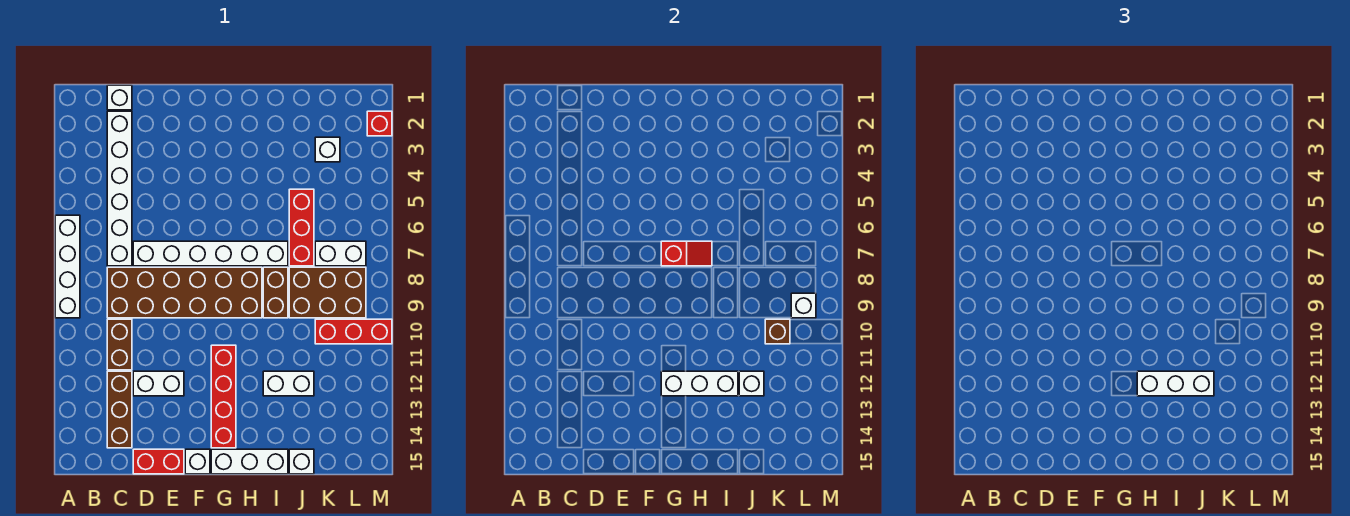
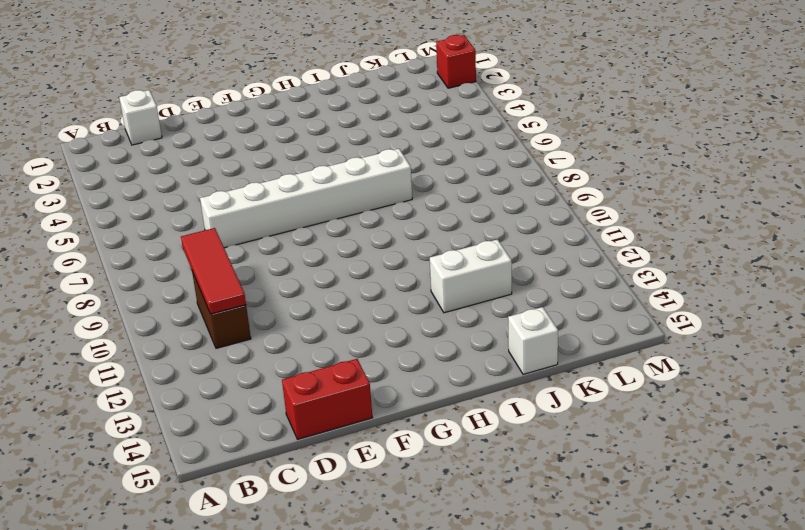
red 1x3 tile [181,228,246,314] -> none
none -> white 1x4 brick [55,215,80,318]
none -> white 1x6 brick [107,111,132,266]
none -> brown 2x6 brick [107,267,262,318]

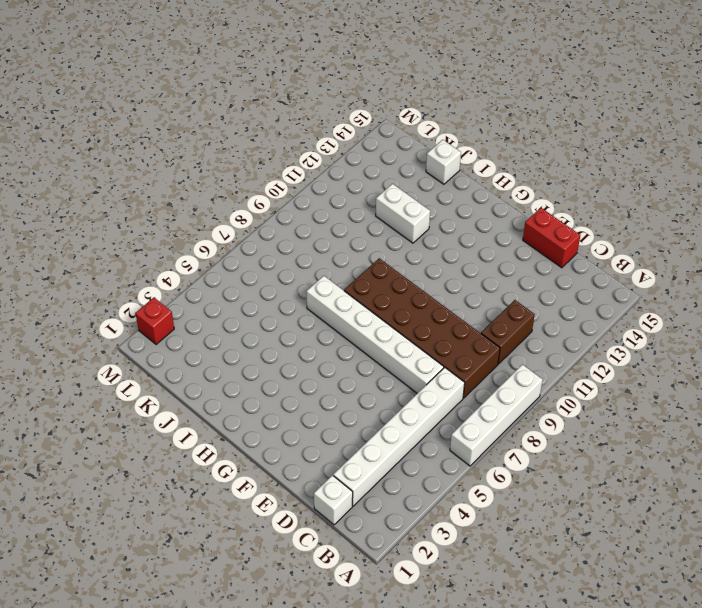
none -> brown 1x3 brick [107,371,132,448]
none -> white 1x2 brick [133,371,184,396]
none -> white 1x1 brick [185,449,210,474]

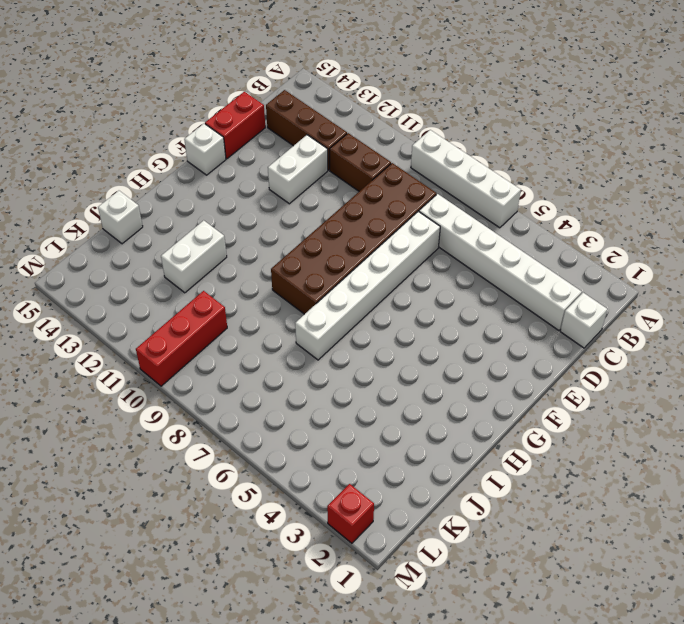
none -> red 1x4 brick [211,345,236,448]
none -> white 1x3 brick [211,449,288,474]
none -> brown 1x2 brick [263,267,288,318]

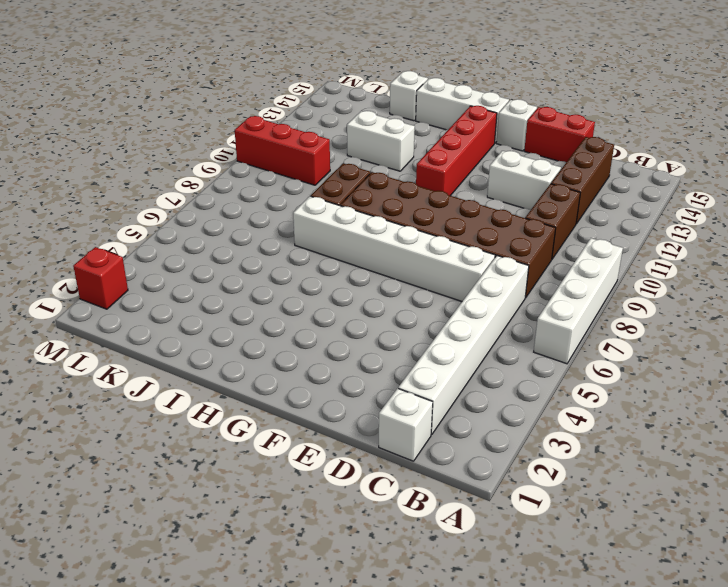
none -> red 1x3 brick [289,189,314,266]
none -> brown 2x3 brick [289,267,366,318]
none -> white 1x1 brick [315,137,340,162]

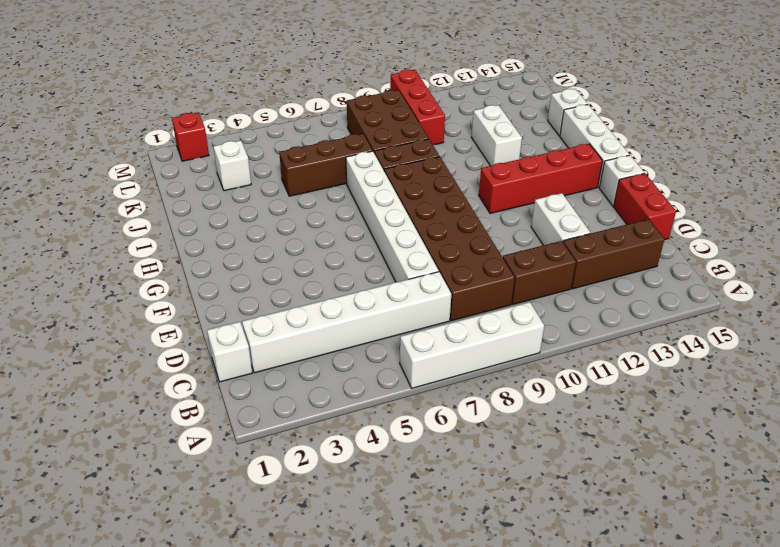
brown 1x3 brick [279,134,373,196] -> red 1x3 brick [289,189,314,266]
none -> white 1x2 brick [315,241,366,266]
none -> red 1x2 slope [661,241,712,266]
none -> white 1x3 brick [661,371,738,396]

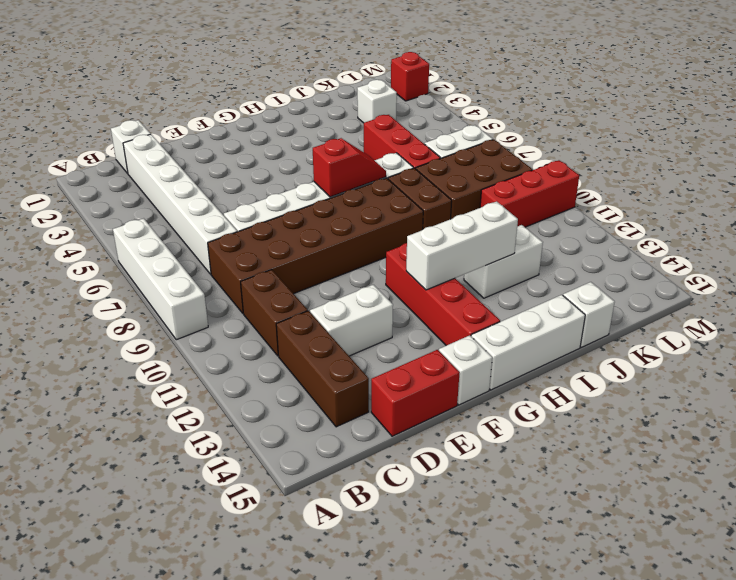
none -> white 1x1 brick [739,371,764,396]
none -> brown 1x1 brick [765,319,790,344]
none -> white 1x1 brick [791,293,816,318]

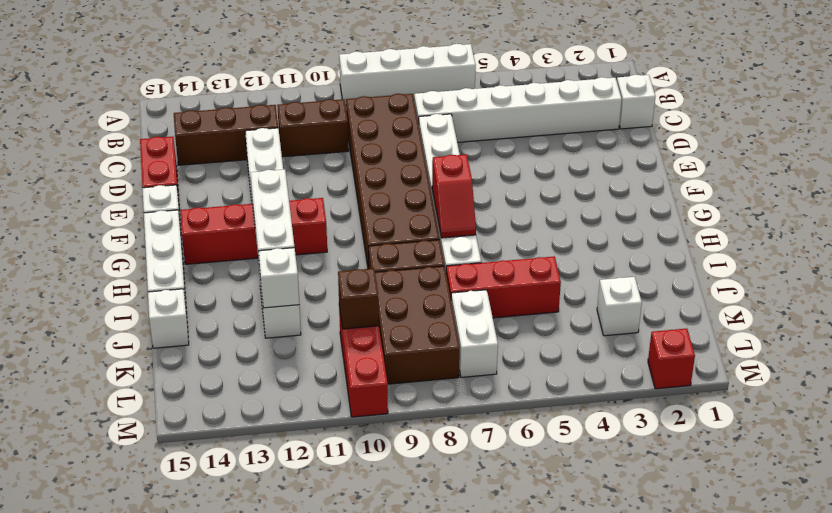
none -> white 1x1 brick [791,293,816,318]
none -> white 1x3 brick [1137,371,1214,396]

